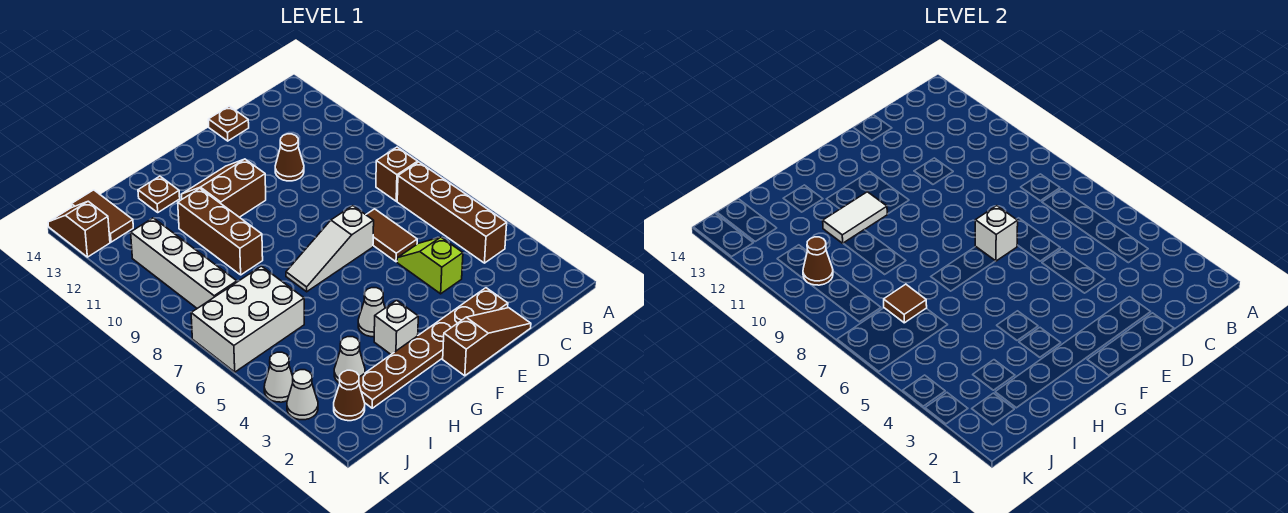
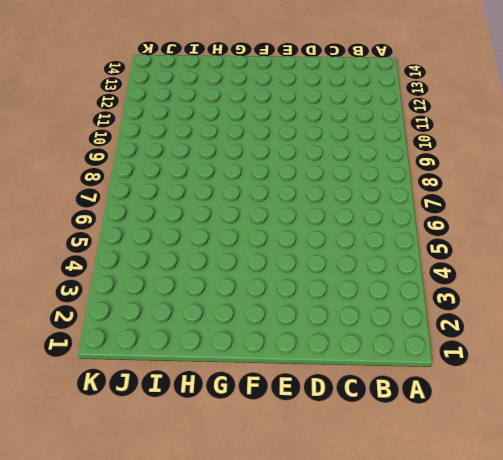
none -> brown 1x4 brick [397,162,507,263]
none -> brown 1x1 brick [376,147,418,201]
none -> brown 1x3 slope [443,308,531,376]

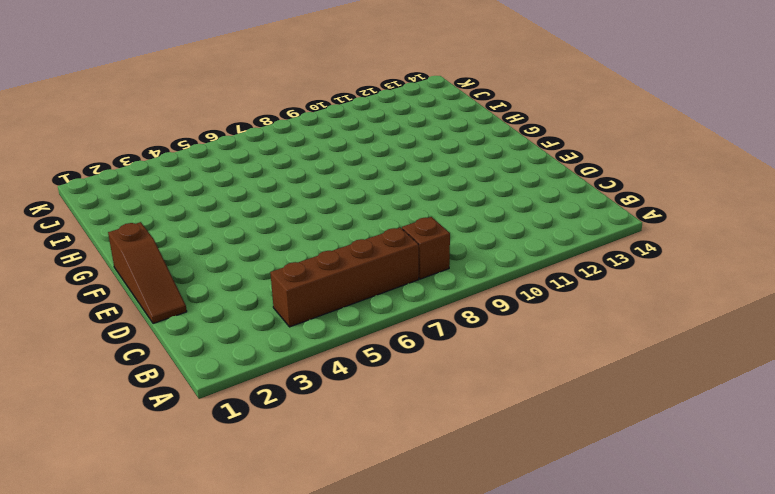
none -> brown 1x6 plate [359,288,508,408]
none -> lime 1x2 slope [397,237,463,294]
none -> brown 1x2 tile [366,209,417,262]

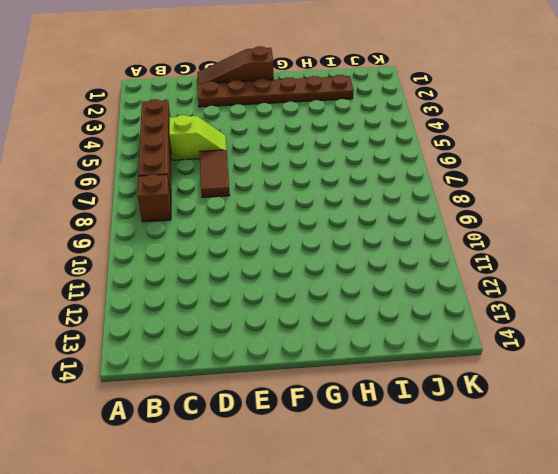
lime 1x2 slope [169,115,227,160] -> lime 1x2 slope turned to [397,237,463,294]
none -> brown 1x1 cone [275,134,304,181]
none -> brown 1x1 plate [208,106,249,141]
none -> white 1x3 slope [286,206,374,292]

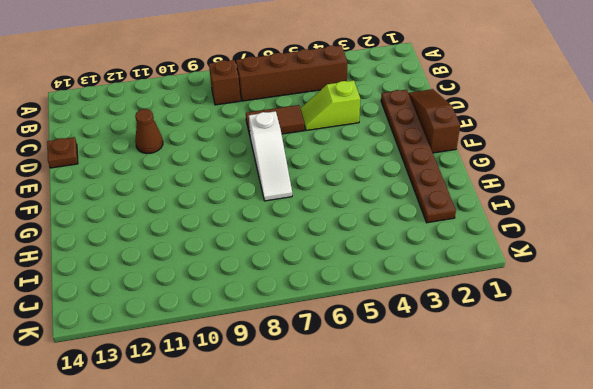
none -> brown 2x2 slope [181,159,266,217]
none -> white 1x1 brick [374,300,418,354]
none -> white 1x1 cone [358,288,385,337]

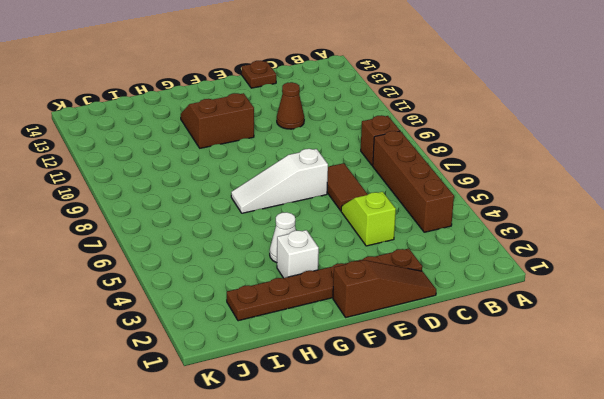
none -> brown 1x3 brick [178,188,263,275]
none -> brown 1x1 plate [138,176,180,212]
none -> white 1x1 cone [334,337,365,383]

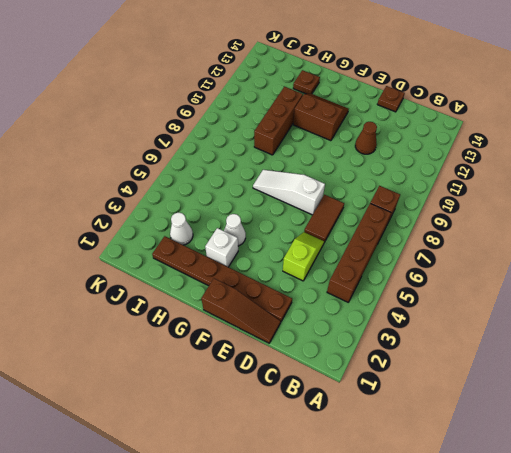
none -> white 2x3 brick [191,266,304,372]
none -> brown 1x1 cone [334,370,365,421]
none -> white 1x4 brick [131,218,237,308]

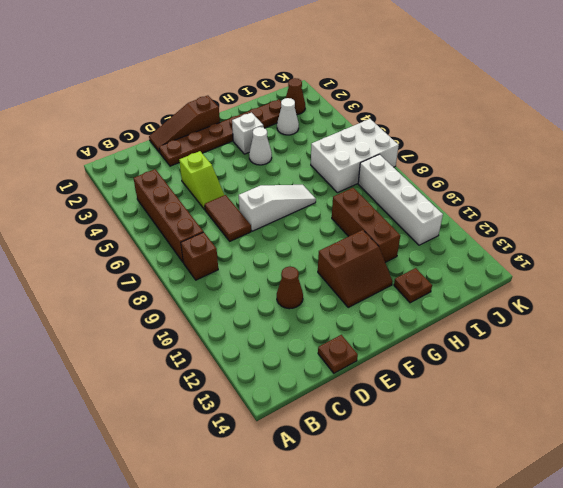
none -> brown 1x2 tile [71,190,133,242]
none -> white 1x1 cone [287,370,318,420]
none -> white 1x1 cone [264,352,293,402]

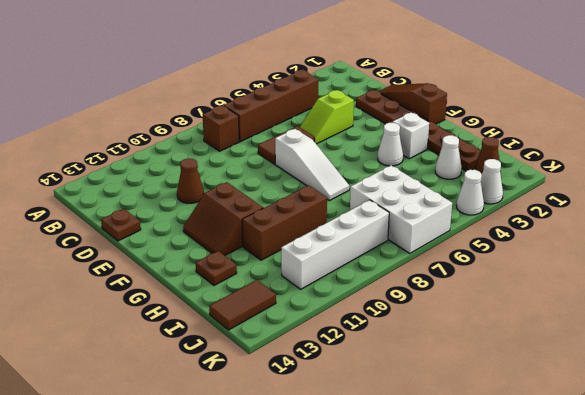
none -> brown 1x2 slope [48,201,110,257]
none -> white 1x1 brick [975,206,1018,261]
none -> white 1x2 tile [823,192,887,243]

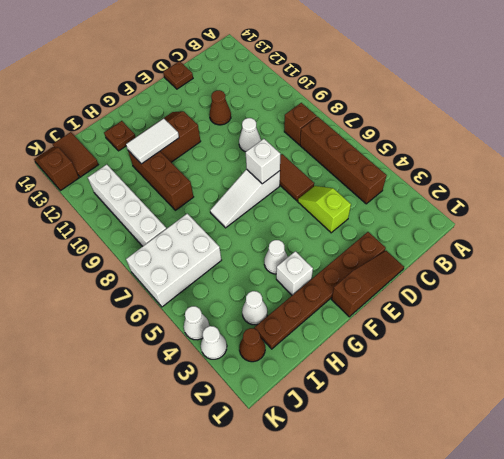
white 1x1 cone [239,118,261,152] -> none
none -> brown 1x1 tile [884,284,927,323]
none -> brown 1x1 cone [803,237,833,285]

